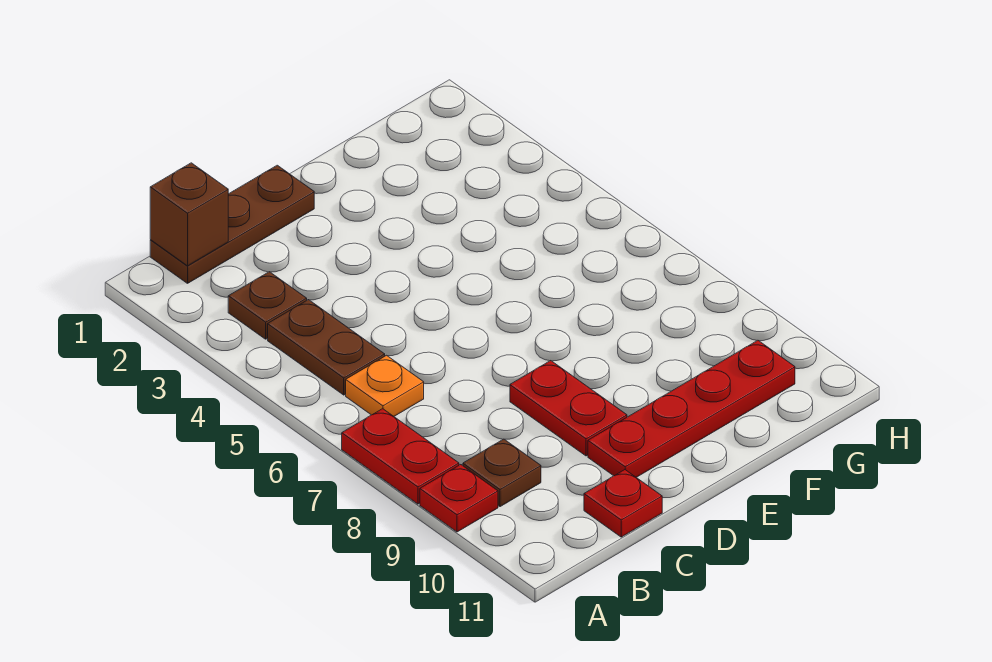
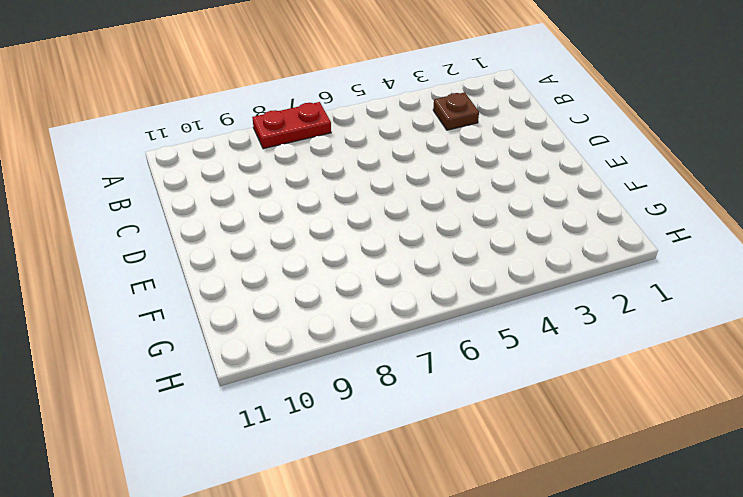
none -> red 1x1 plate [420,465,498,532]
none -> brown 1x3 plate [150,165,314,283]

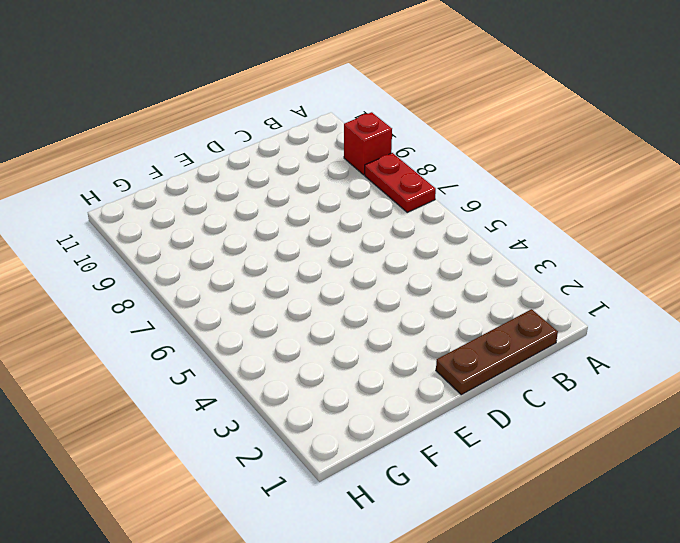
red 1x1 brick [344,112,392,175] -> red 1x1 plate [420,465,498,532]
none -> brown 1x1 plate [228,272,307,339]
none -> brown 1x2 plate [268,300,385,395]

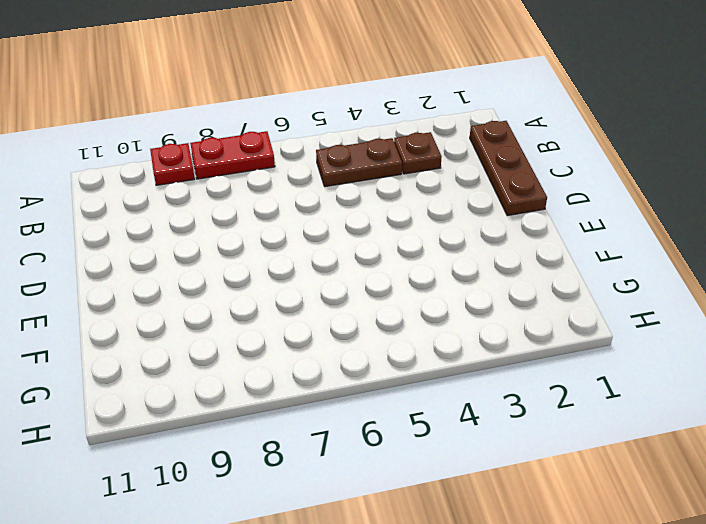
none -> orange 1x1 plate [346,355,424,416]
none -> brown 1x1 plate [463,439,541,507]

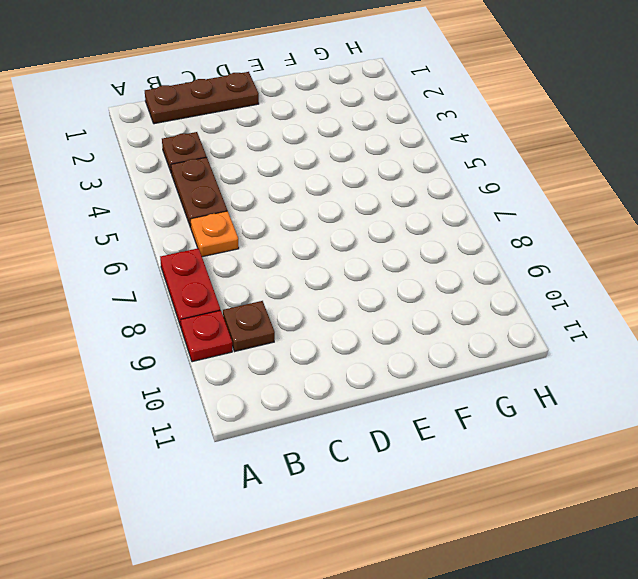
none -> red 1x1 plate [584,470,662,537]
none -> red 1x2 plate [510,361,627,456]

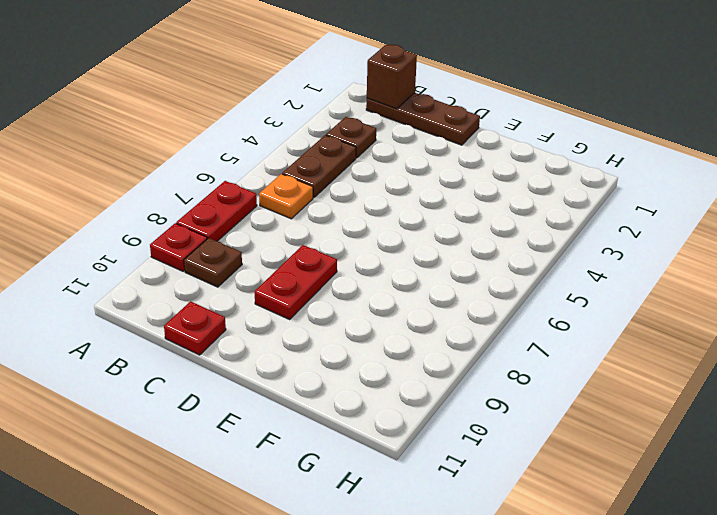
none -> red 1x4 plate [588,340,795,477]

